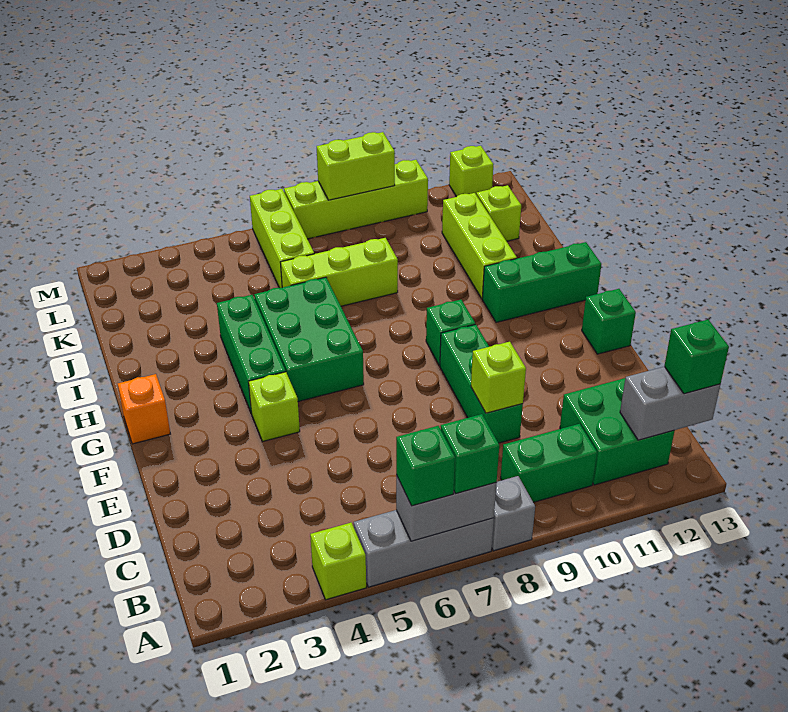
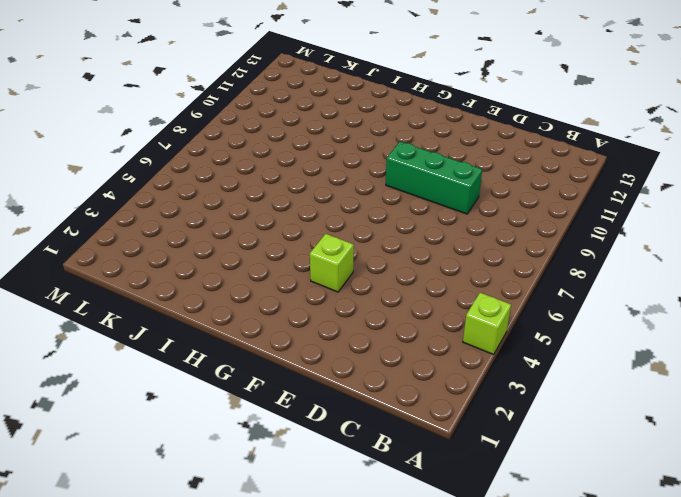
none -> grey 1x3 brick [354,510,494,587]
none -> grey 1x1 brick [492,476,535,551]
none -> green 1x2 brick [501,424,597,502]

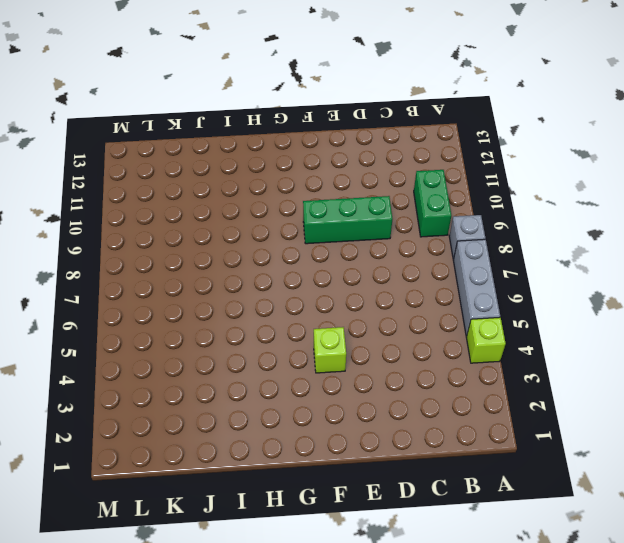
none -> green 2x2 brick [560,378,675,485]
none -> green 1x1 brick [582,289,636,354]
none -> orange 1x1 brick [118,374,170,444]

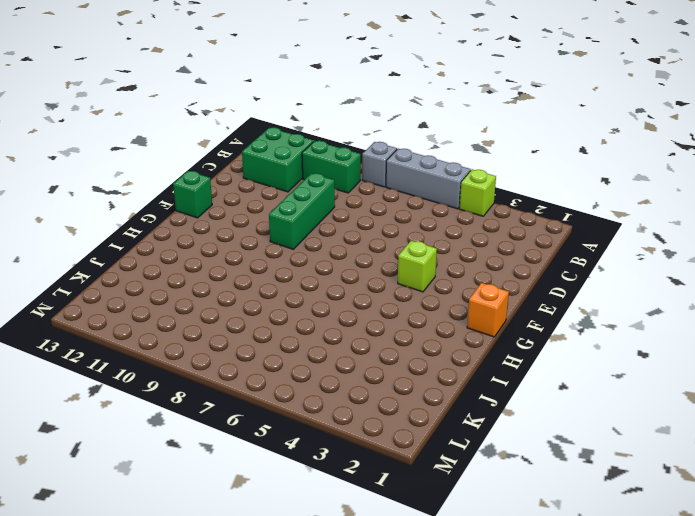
none -> green 1x3 brick [217,295,286,413]
none -> green 2x3 brick [254,277,364,402]
none -> green 1x1 brick [426,300,475,365]

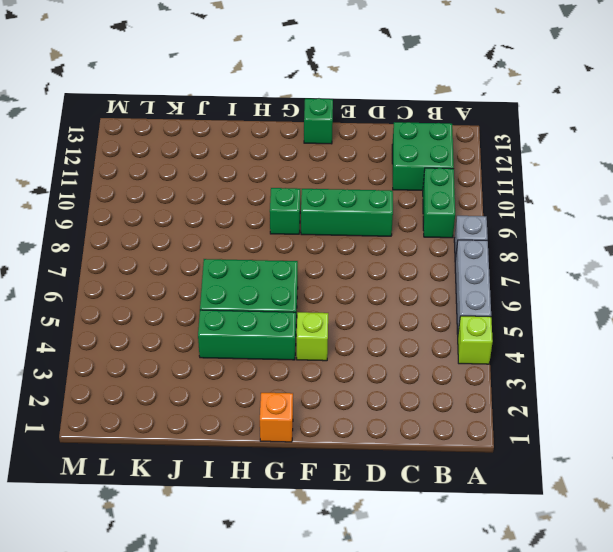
none -> green 1x3 brick [482,242,601,322]
none -> lime 1x3 brick [442,193,517,298]
none -> lime 1x3 brick [280,238,398,306]

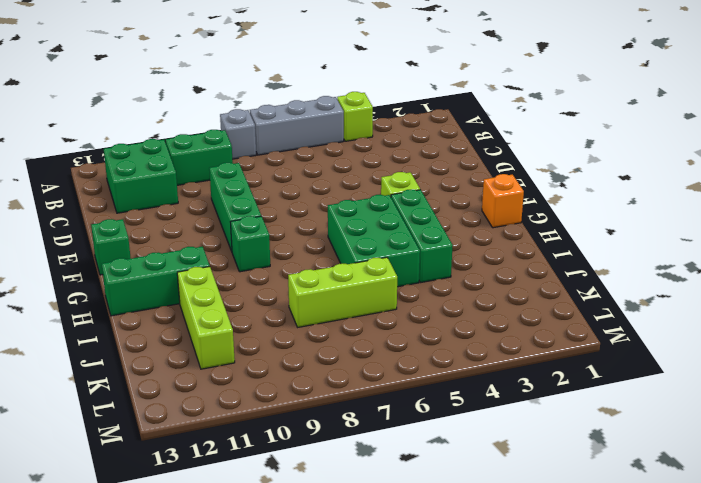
none -> lime 1x3 brick [250,189,314,288]
none -> lime 1x1 brick [476,185,521,241]
none -> lime 1x4 brick [284,160,428,239]

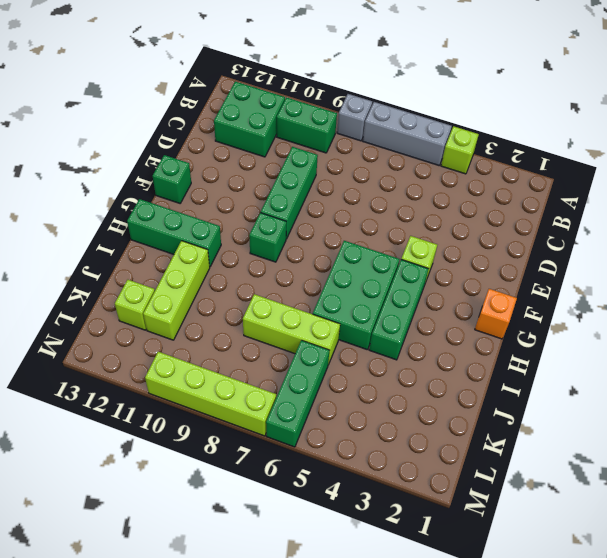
green 1x3 brick [266,340,329,447] -> lime 1x3 brick [250,189,314,288]
none -> lime 1x1 brick [449,146,494,197]
none -> grey 1x2 brick [396,475,497,541]
none -> grey 1x2 brick [620,367,721,440]

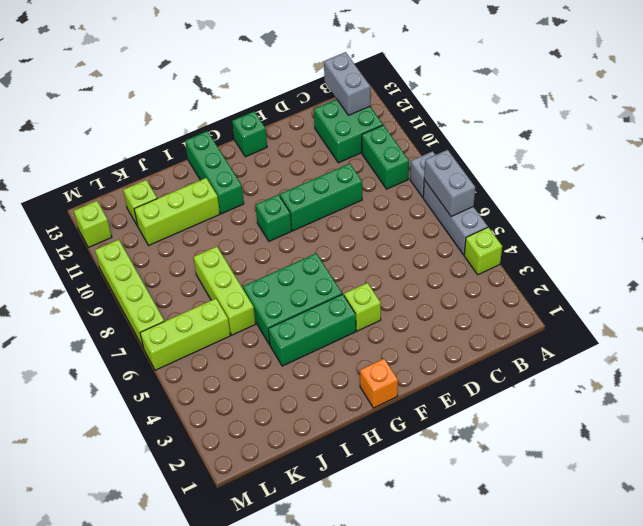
none -> lime 1x1 brick [471,342,526,413]
none -> lime 1x2 brick [317,132,395,200]
none -> green 1x1 brick [396,426,455,506]

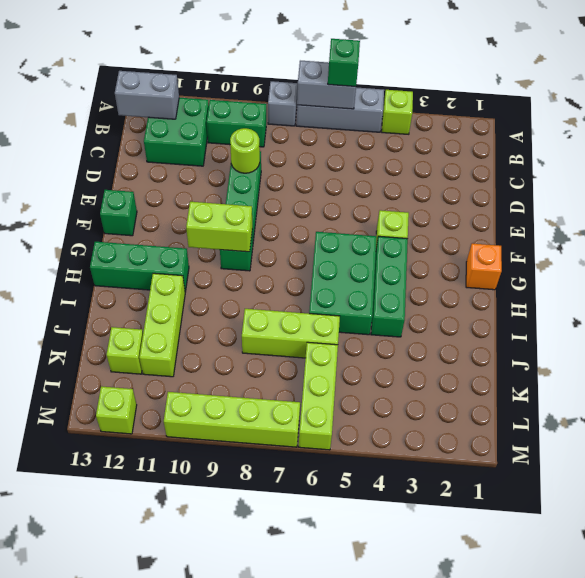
lime 1x1 round brick [230,128,260,173] -> lime 1x1 brick [471,342,526,413]
lime 1x2 brick [186,202,252,252] -> lime 1x2 brick moved to [317,132,395,200]
none -> green 1x1 brick [441,414,499,493]
none -> green 1x1 brick [664,320,729,394]

